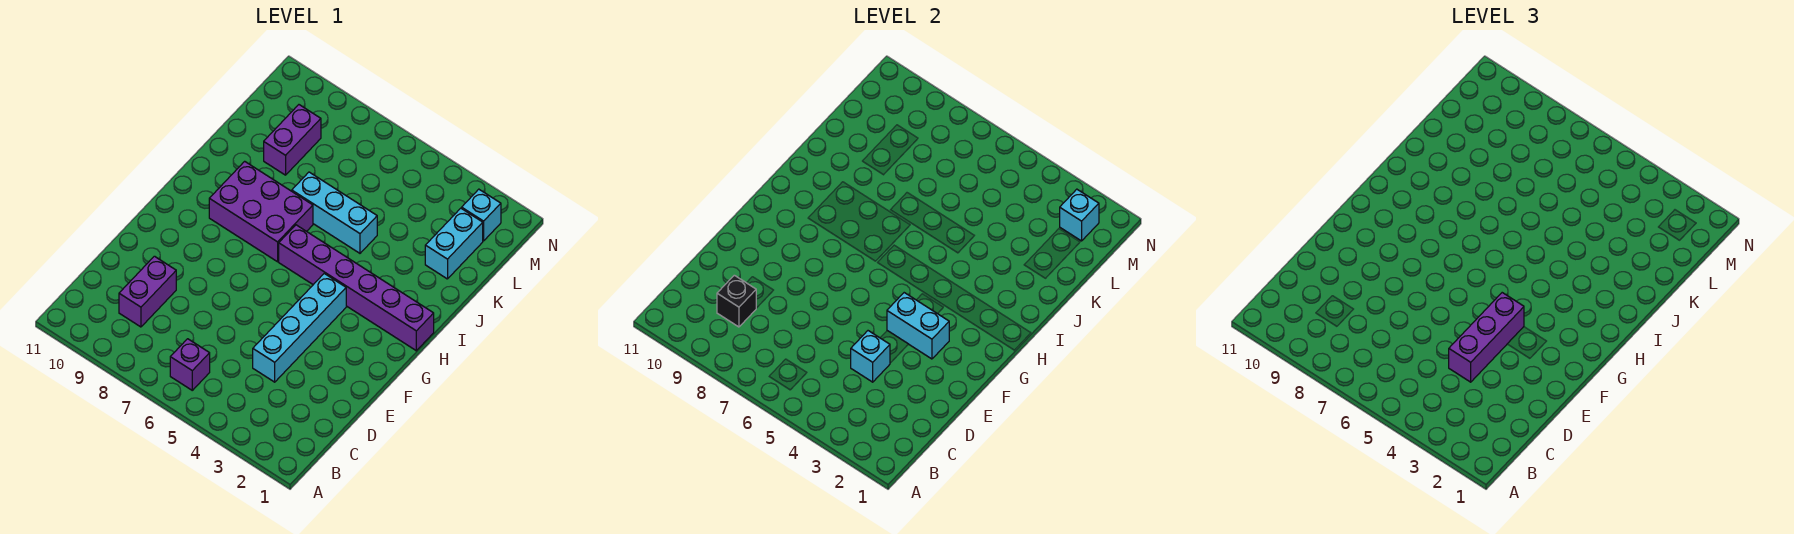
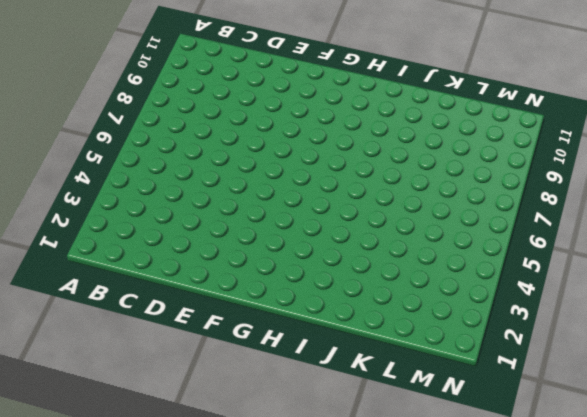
none -> purple 1x1 brick [170,339,210,390]
none -> purple 1x2 brick [119,256,176,327]
none -> cyan 1x4 brick [253,274,346,382]

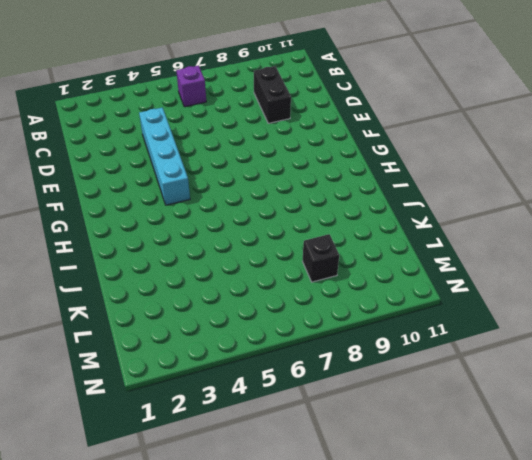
black 1x2 brick [254,66,291,123] -> purple 1x2 brick [119,256,176,327]
black 1x1 brick [302,234,339,282] -> black 1x1 brick moved to [717,275,756,327]
none -> purple 1x6 brick [279,225,434,351]
none -> purple 2x3 brick [209,161,313,262]
none -> cyan 1x3 brick [292,172,377,253]

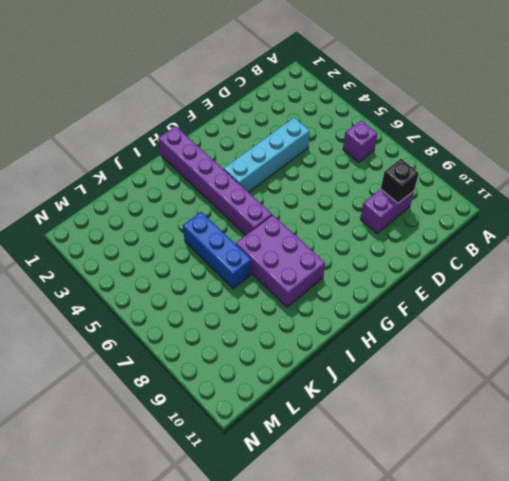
blue 1x3 brick [183,212,251,289] -> cyan 1x3 brick [292,172,377,253]
none -> cyan 1x2 brick [425,208,483,279]
none -> purple 1x2 brick [264,105,321,175]
none -> cyan 1x1 brick [462,189,501,241]

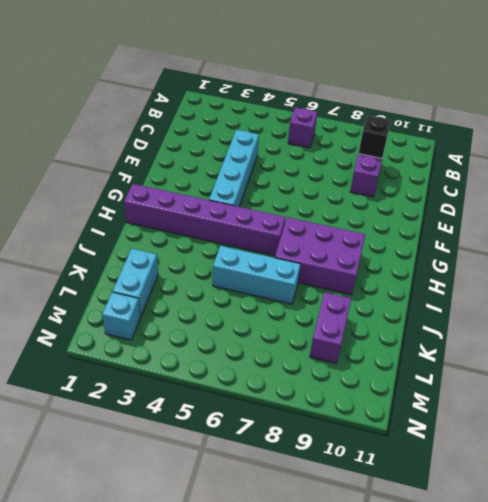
none -> cyan 1x1 brick [851,331,890,382]
none -> cyan 1x2 brick [887,293,949,359]
none -> cyan 1x1 brick [1060,189,1099,241]

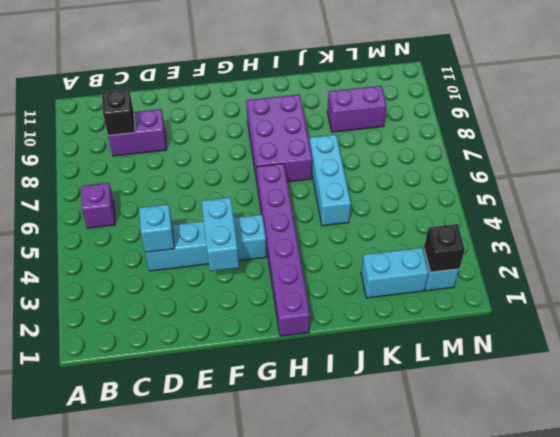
black 1x1 brick [424,224,465,272] -> cyan 1x1 brick [1060,189,1099,241]
none -> purple 1x3 brick [1449,293,1524,382]

